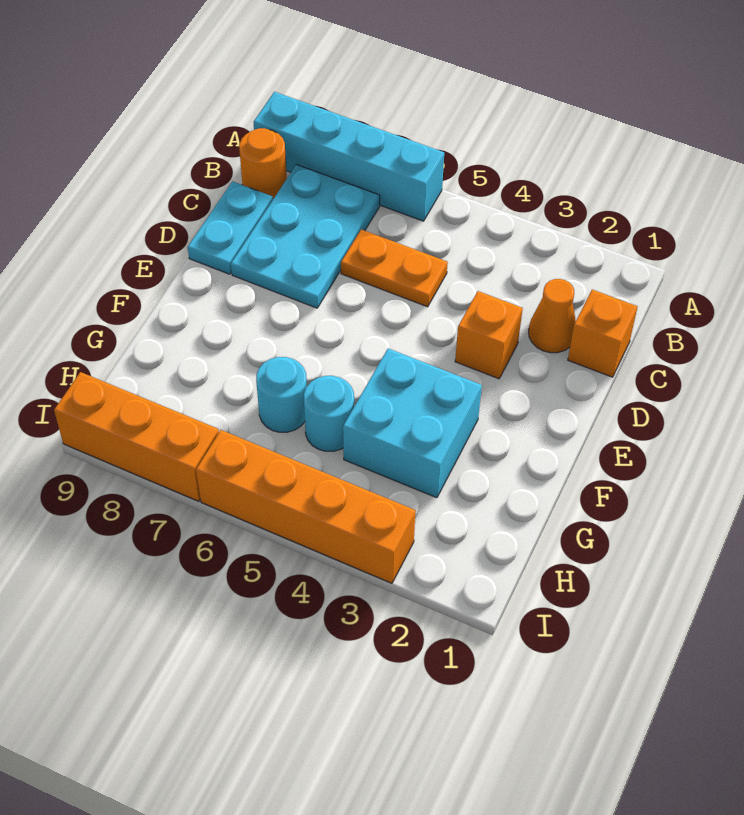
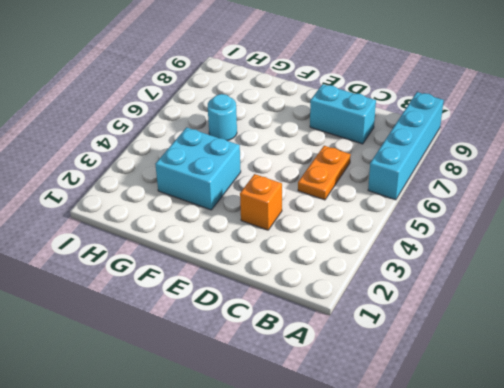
cyan 1x2 brick [310,84,376,144] -> cyan 2x3 plate [231,165,380,308]
none -> orange 1x1 round brick [239,128,287,199]
none -> orange 1x1 brick [568,290,638,377]
none -> orange 1x1 cone [529,279,576,353]

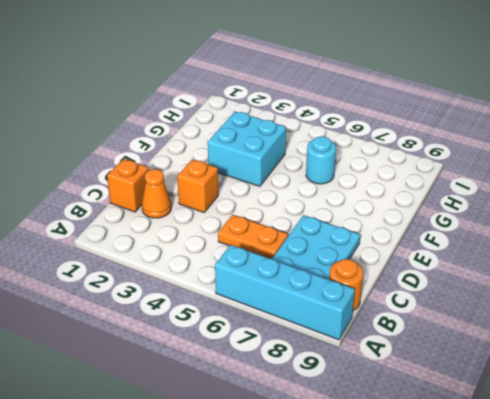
none -> cyan 1x2 plate [188,181,273,274]
none -> cyan 1x1 round brick [304,376,354,451]
none -> orange 1x4 brick [196,430,416,583]

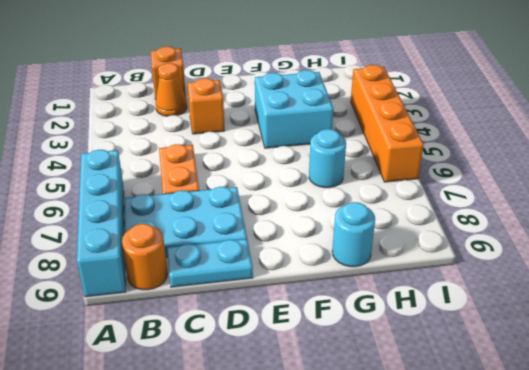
cyan 1x1 round brick [332,202,375,267] -> cyan 1x1 round brick moved to [304,376,354,451]
none -> orange 1x3 brick [54,372,219,501]

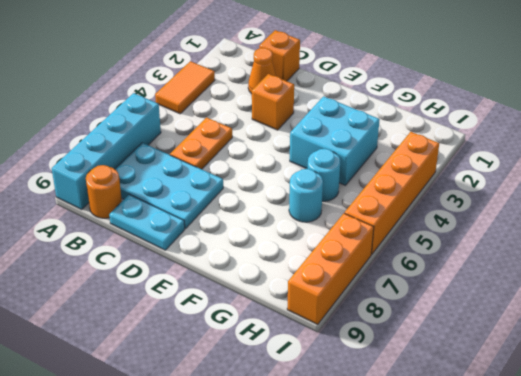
orange 1x2 tile [155,61,215,114] -> none

